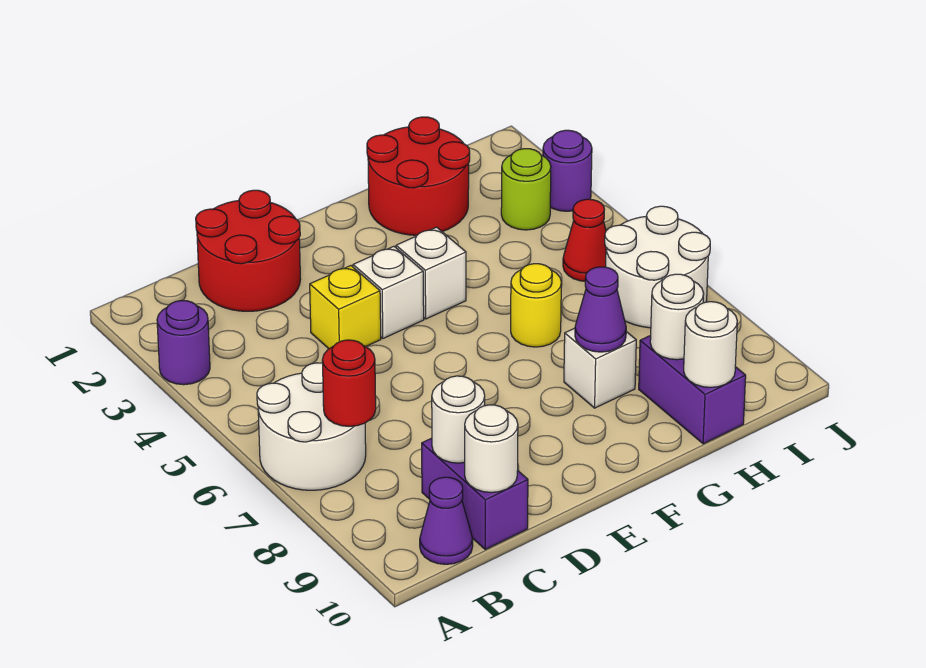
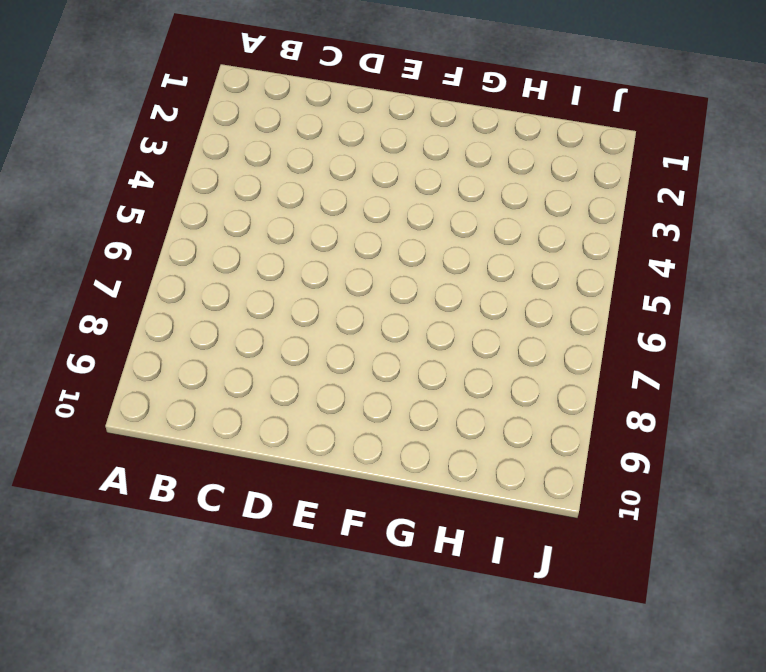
none -> purple 1x1 round brick [157,301,210,385]
none -> white 2x2 round brick [257,363,366,490]
none -> purple 1x1 cone [420,477,473,564]

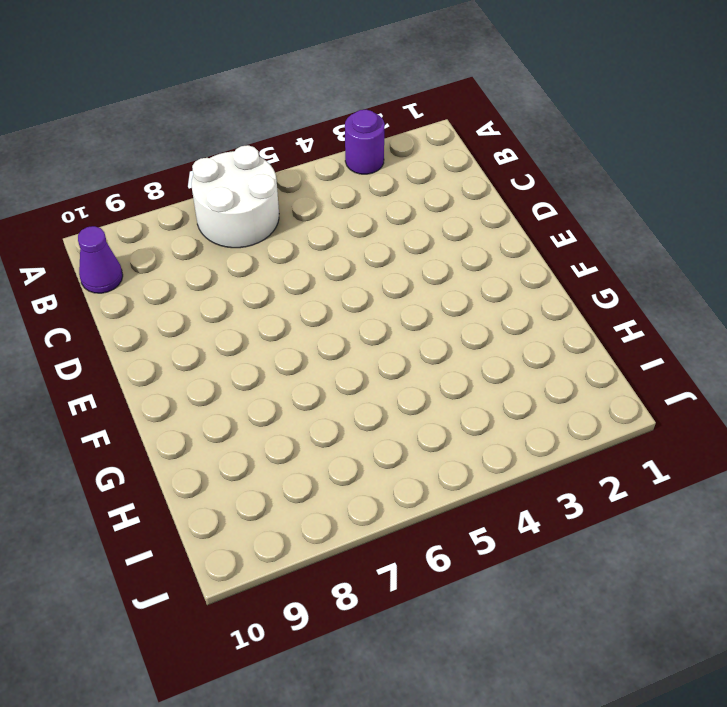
none -> red 2x2 round brick [196,190,300,311]
none -> purple 1x2 brick [422,438,528,550]
none -> yellow 1x1 brick [310,266,381,349]

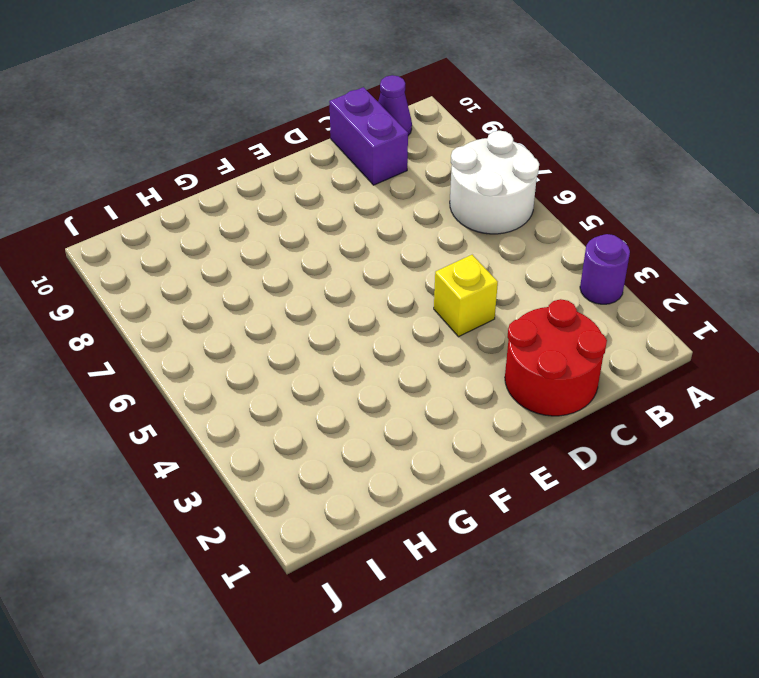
none -> white 1x1 brick [353,246,424,338]
none -> white 1x1 brick [396,227,466,319]
none -> red 2x2 round brick [367,117,470,235]

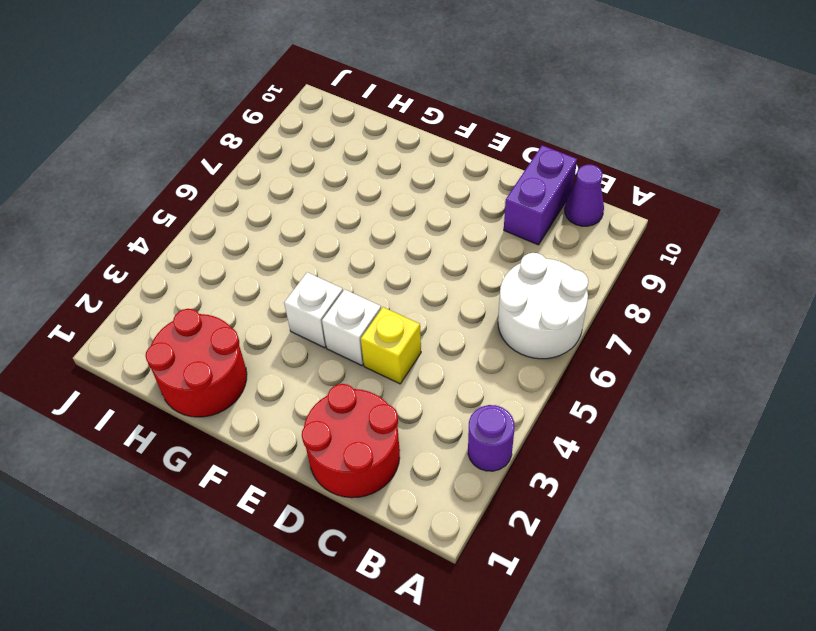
none -> yellow 1x1 round brick [511,264,561,347]
none -> white 1x1 brick [564,328,636,408]
none -> purple 1x2 brick [639,335,746,444]

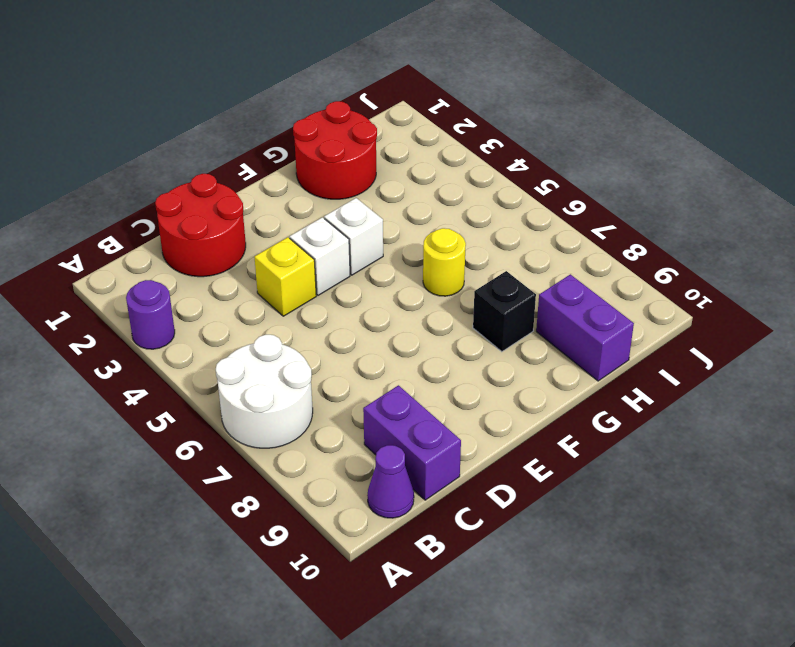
black 1x1 brick [473,271,536,352] -> white 1x1 brick [564,328,636,408]
none -> lime 1x1 round brick [501,149,551,230]
none -> red 1x1 cone [563,199,606,281]
none -> white 2x2 round brick [605,206,710,328]

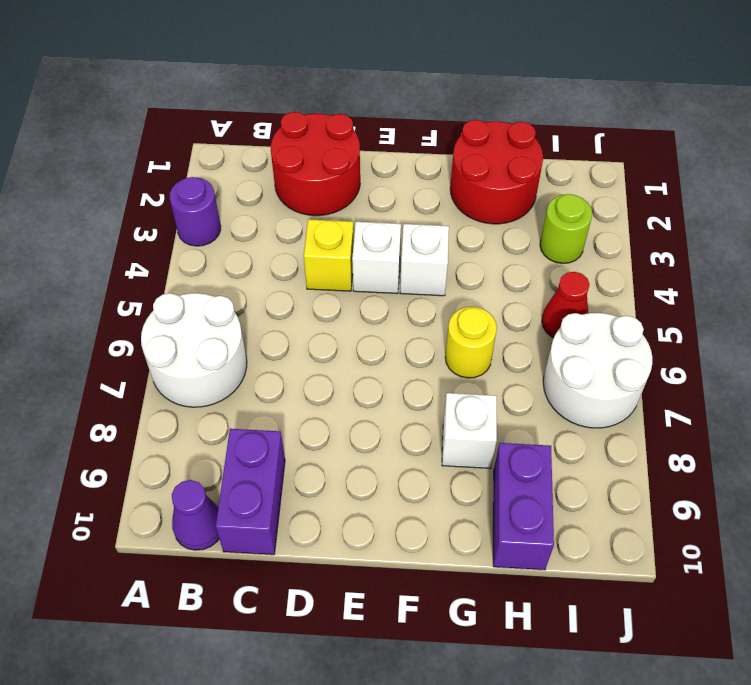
none -> purple 1x1 round brick [543,130,592,211]
none -> red 1x1 round brick [322,340,376,426]
none -> white 1x1 round brick [432,376,485,463]

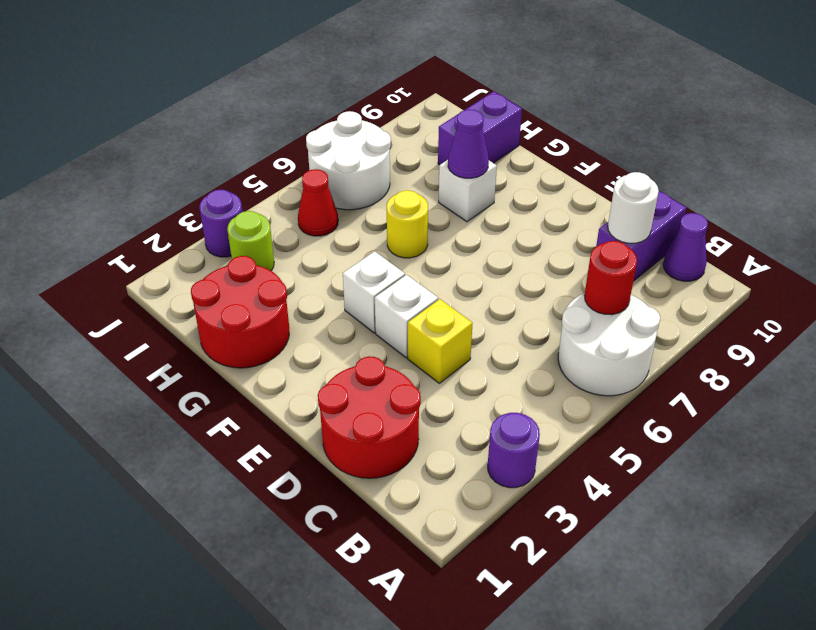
none -> white 1x1 round brick [465,405,518,492]
none -> white 1x1 round brick [650,274,704,360]
none -> white 1x1 round brick [684,302,737,387]

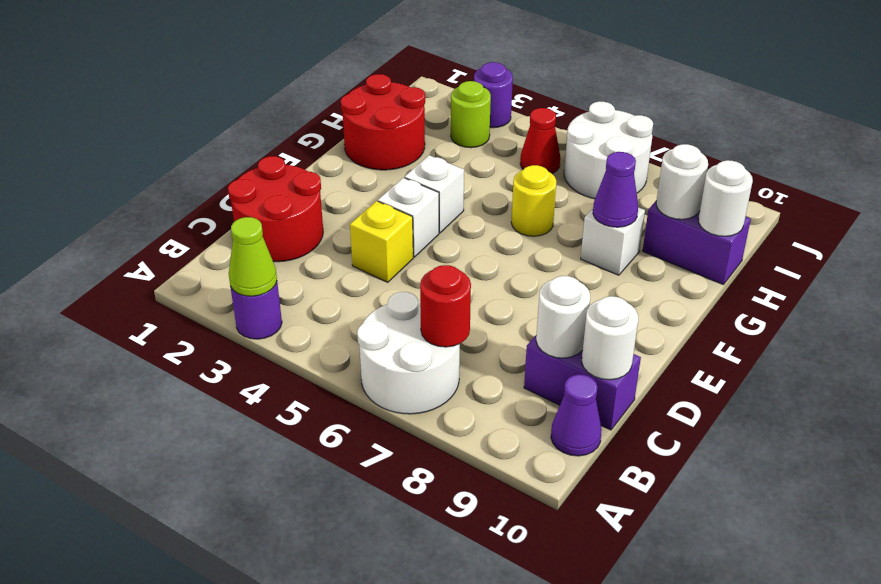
lime 1x1 cone [229,217,277,296] -> none

